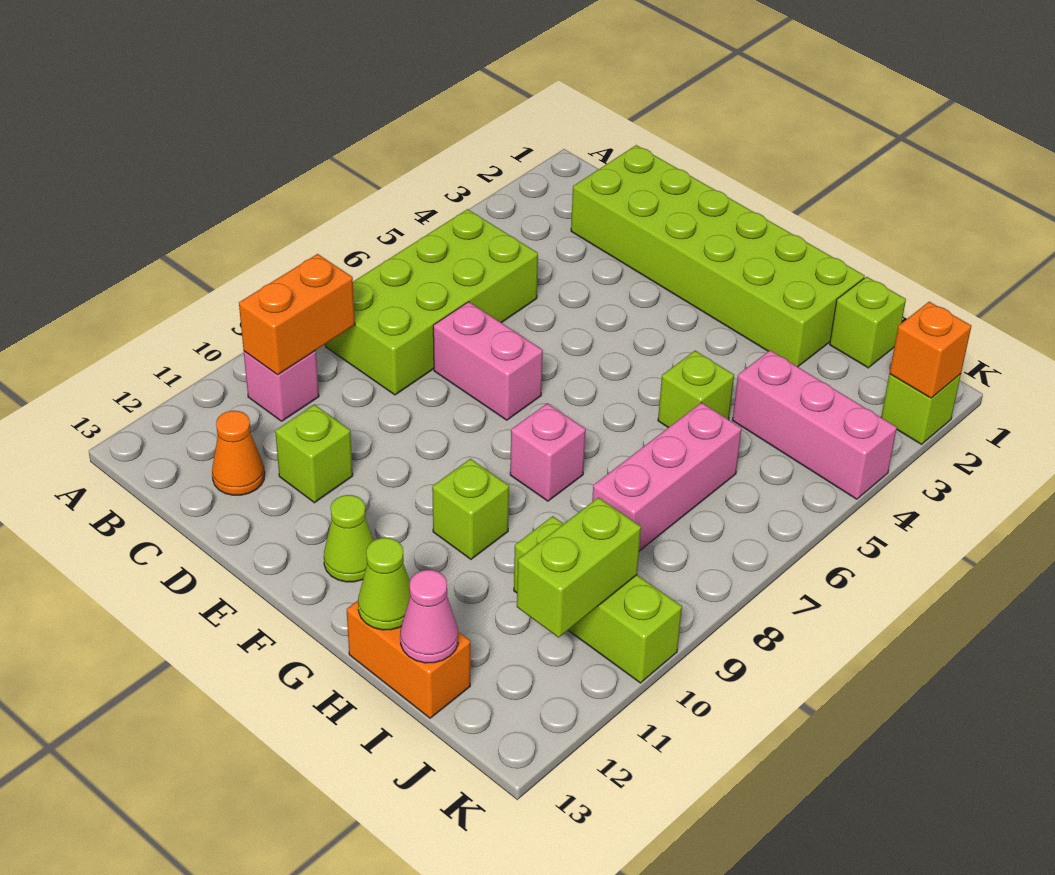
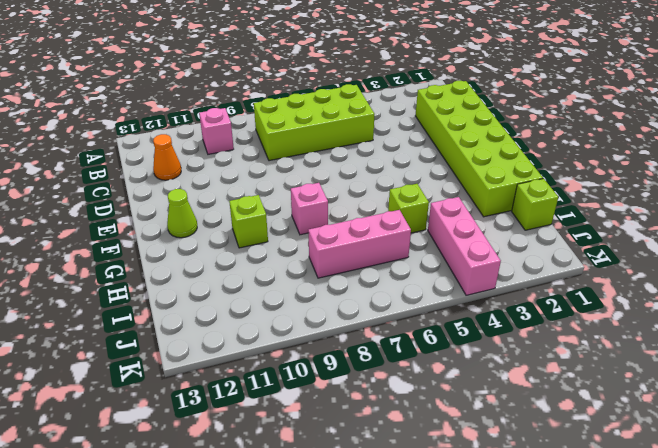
none -> pink 1x2 brick [433,302,543,420]
none -> lime 1x1 brick [275,404,353,503]
none -> orange 1x2 brick [347,601,471,718]

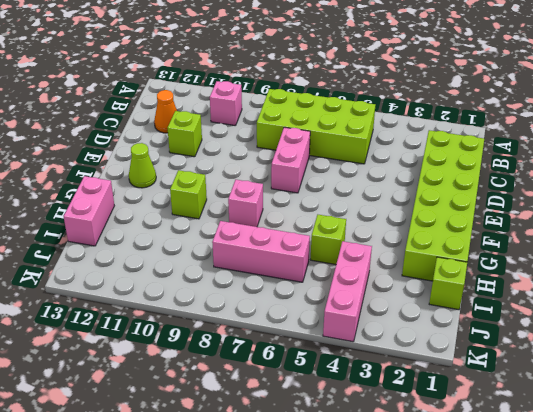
pink 1x2 brick [64,176,114,246] -> orange 1x2 brick [347,601,471,718]
none -> lime 1x3 brick [514,516,682,683]
none -> lime 1x1 brick [881,374,961,444]
none -> orange 1x2 brick [239,254,355,375]

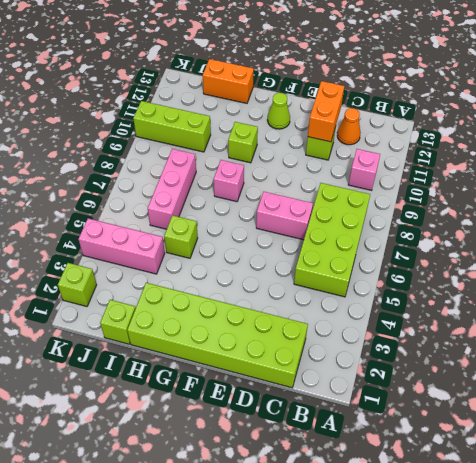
orange 1x2 brick [308,81,344,142] -> orange 1x2 brick moved to [239,254,355,375]
none -> lime 1x1 cone [358,538,410,630]
none -> pink 1x1 cone [400,570,458,663]
none -> lime 1x2 brick [517,497,641,637]

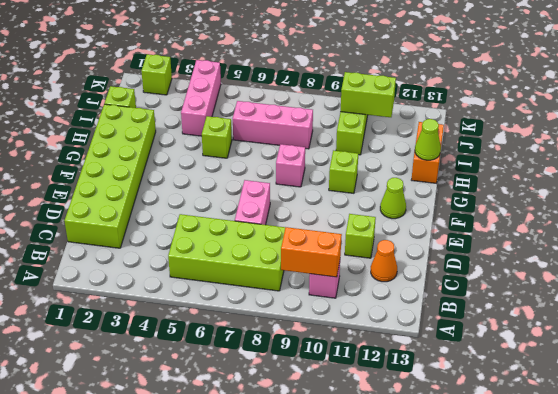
none -> pink 1x1 cone [400,570,458,663]
none -> orange 1x1 brick [889,302,971,398]

